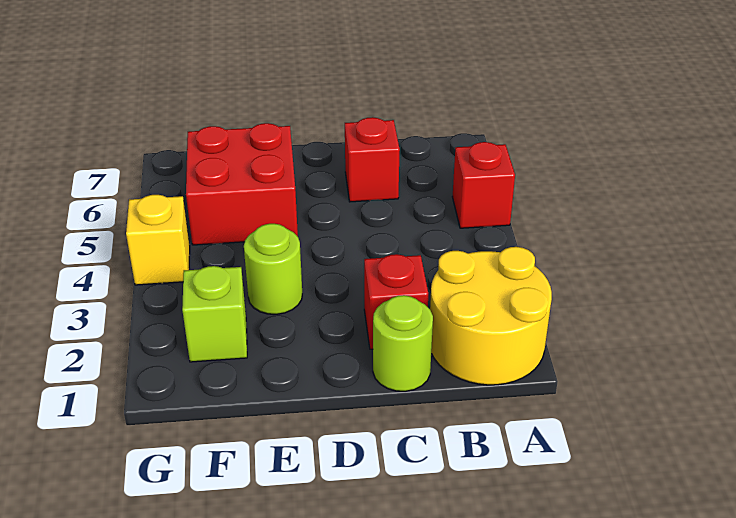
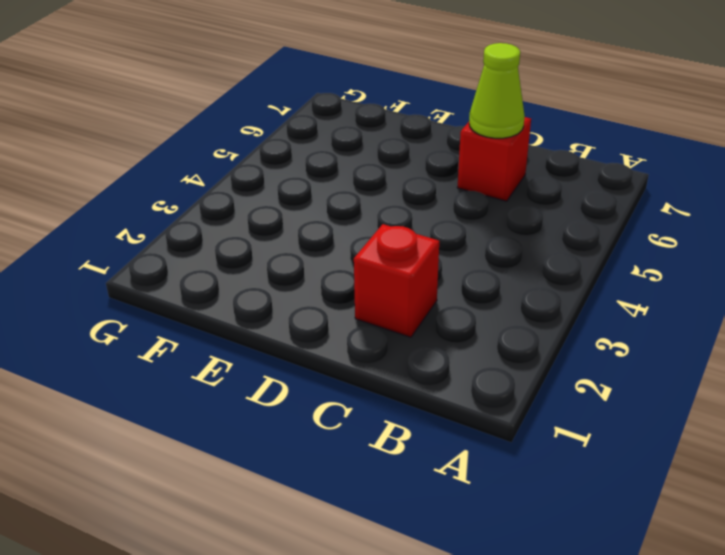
lime 1x1 cone [469,43,525,138] -> none
none -> yellow 2x2 round brick [430,247,552,385]
none -> red 1x1 brick [452,142,515,228]

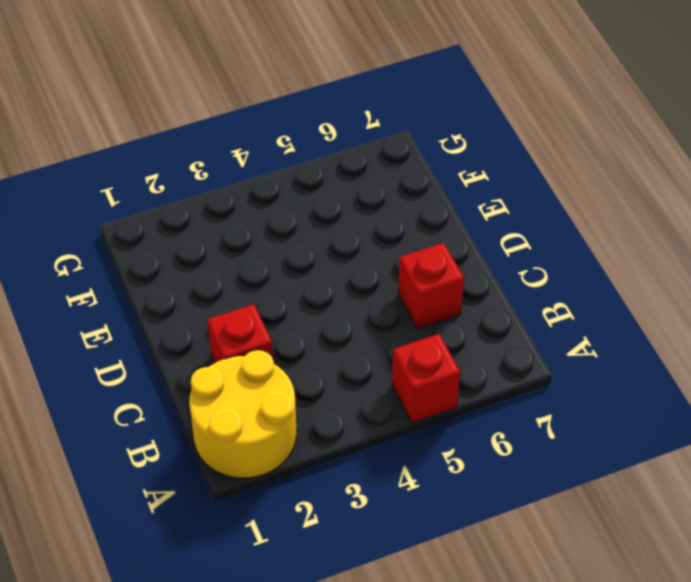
none -> lime 1x1 round brick [373,295,433,391]
none -> lime 1x1 round brick [244,224,302,314]

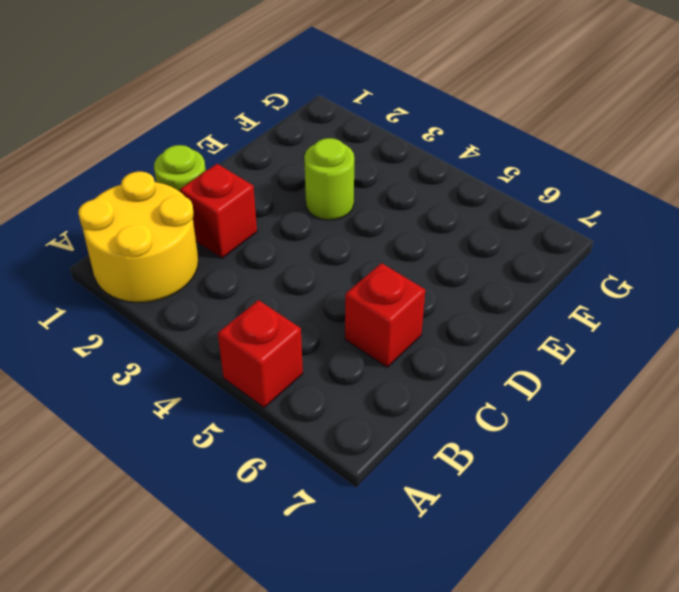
none -> red 2x2 brick [186,123,298,245]
none -> lime 1x1 brick [182,266,247,362]

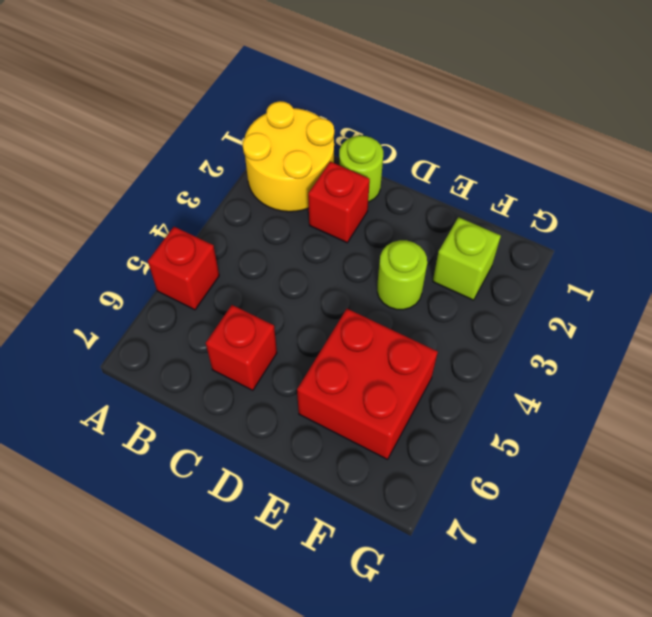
none -> yellow 1x1 brick [126,195,190,285]

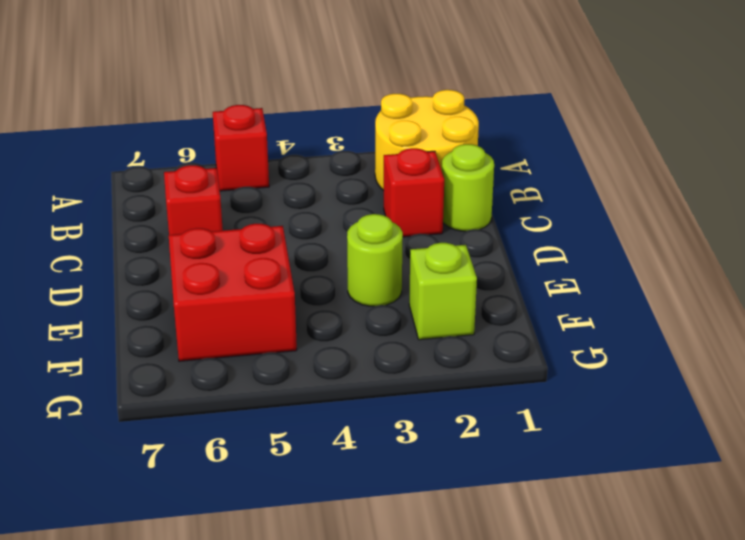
none -> yellow 1x1 brick [126,195,190,285]

